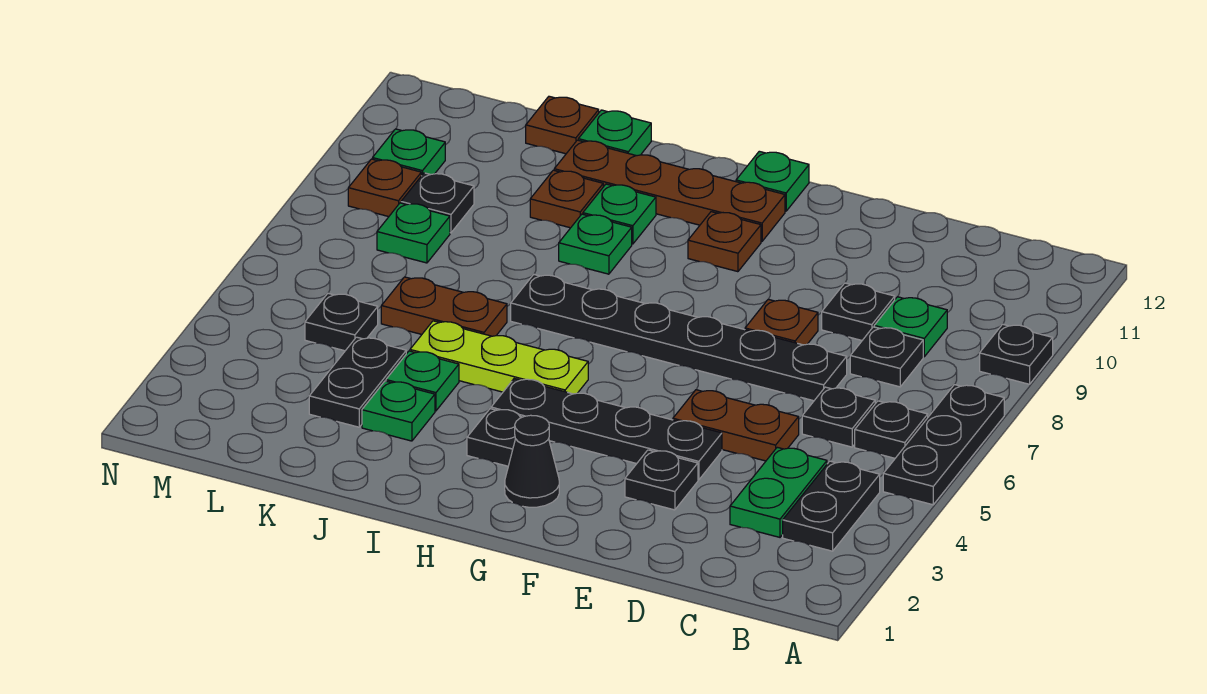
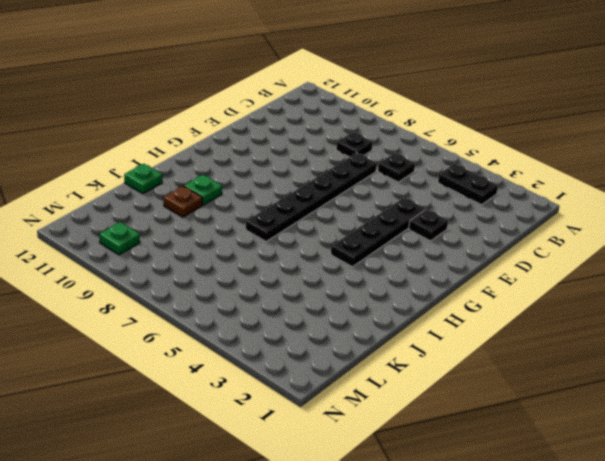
none -> black 1x3 plate [883,385,1004,505]
none -> black 1x1 plate [980,324,1053,384]
none -> black 1x1 plate [855,401,928,458]
none -> green 1x2 plate [730,447,827,537]

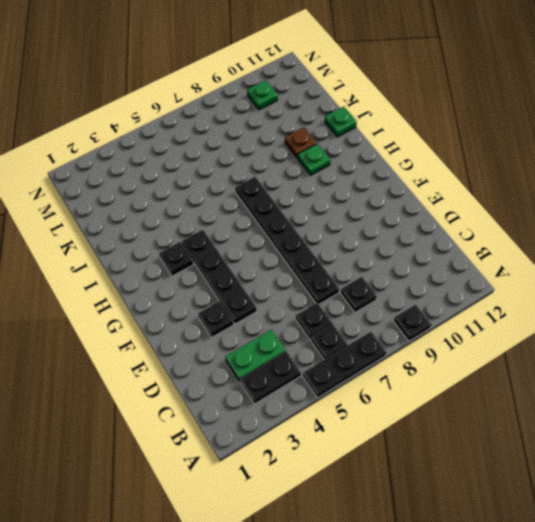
none -> green 1x1 plate [874,297,947,357]
none -> brown 1x2 plate [673,390,799,461]
none -> black 1x1 plate [822,283,895,340]
none -> brown 1x1 plate [745,299,818,345]

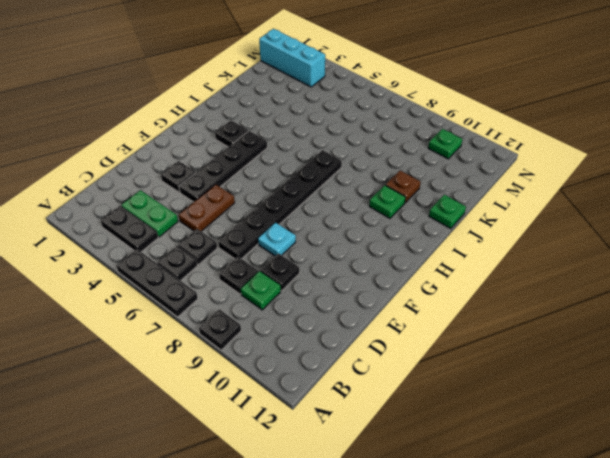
cyan 1x1 plate [258,223,296,256] -> brown 1x1 plate [745,299,818,345]
cyan 1x3 brick [259,29,326,87] -> none
none -> black 1x1 cone [505,415,559,507]
none -> brown 1x1 plate [688,212,761,272]
none -> brown 1x4 plate [554,140,785,241]
none -> green 1x1 plate [736,151,809,211]

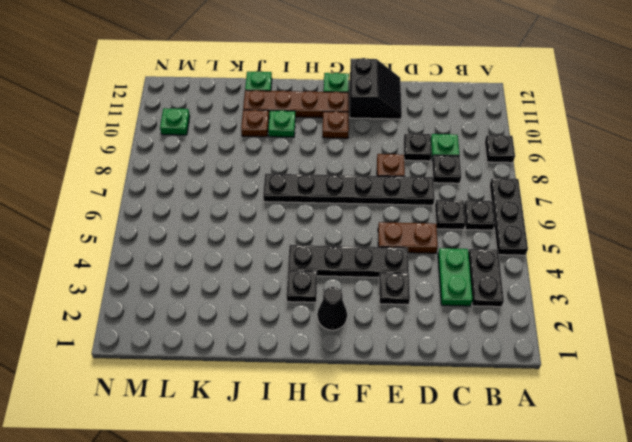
black 2x2 slope [350,58,402,119] -> none
none -> lime 1x3 plate [410,321,588,394]
none -> green 1x1 plate [559,214,632,274]
none -> green 1x1 plate [362,381,435,441]
none -> green 1x1 plate [386,351,459,411]

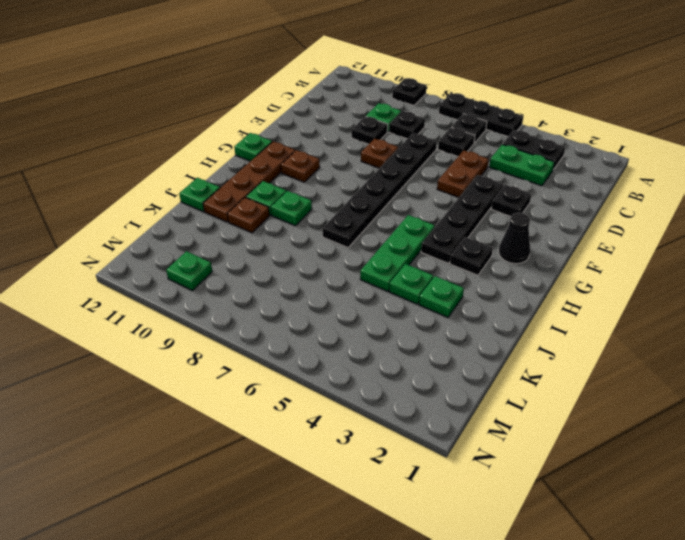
green 1x3 plate [360,215,435,291] -> lime 1x3 plate [410,321,588,394]
none -> brown 1x2 plate [381,277,507,336]
none -> black 1x2 plate [309,337,406,427]
none -> brown 1x1 plate [526,96,599,154]
none -> black 1x1 plate [305,293,378,351]

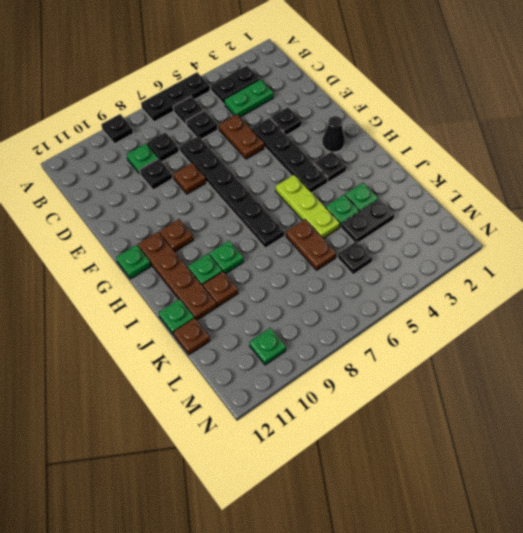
none -> green 1x1 plate [377,203,450,263]
none -> black 1x1 plate [401,173,474,233]
none -> brown 1x1 plate [348,159,421,217]

